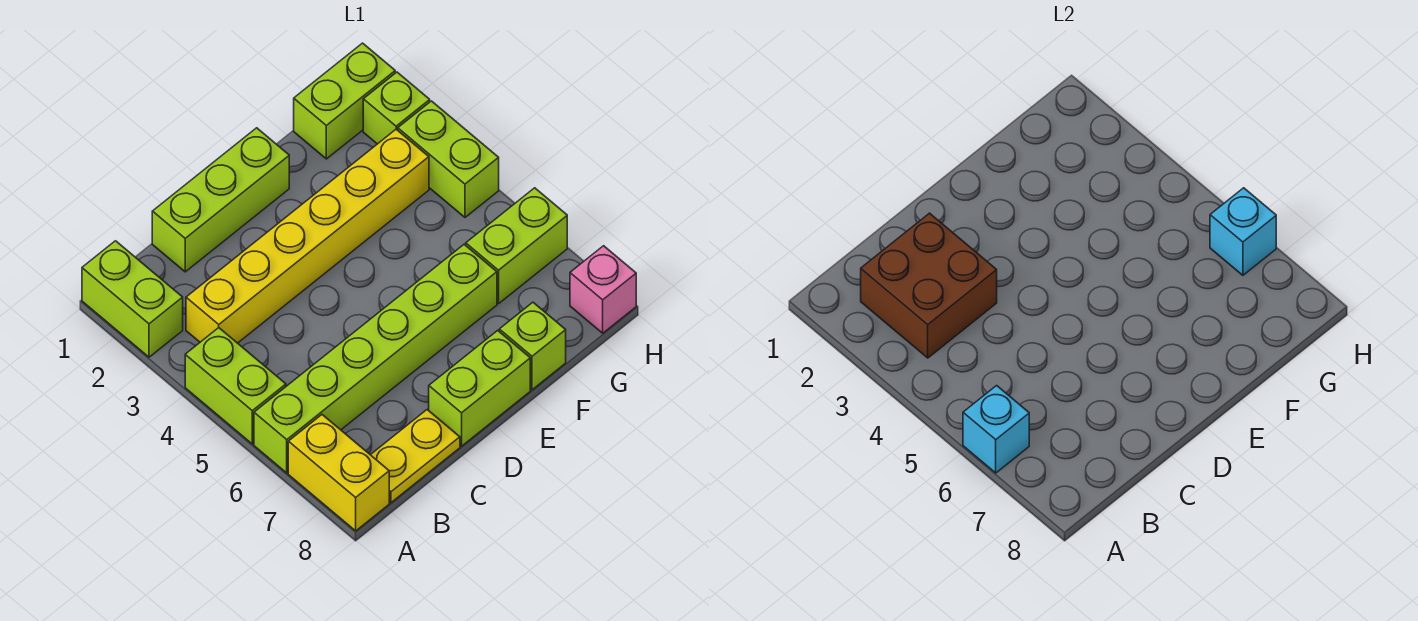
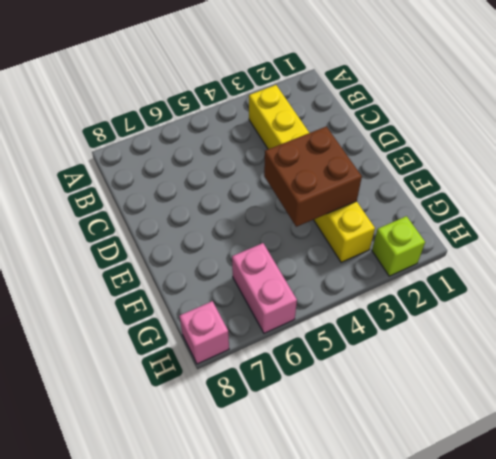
brown 2x2 brick [264,127,362,227] -> brown 2x2 brick moved to [861,213,997,358]
pink 1x2 brick [232,243,297,333] -> lime 1x2 brick [466,188,567,304]
none -> lime 1x2 brick [82,241,183,357]
none -> lime 1x2 brick [185,328,286,444]
none -> lime 1x6 brick [254,245,497,473]

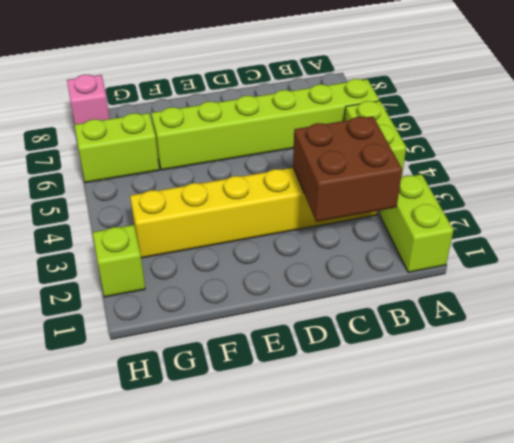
none -> yellow 1x2 brick [288,415,389,531]
none -> yellow 1x2 plate [371,410,460,503]
none -> lime 1x3 brick [152,128,289,272]

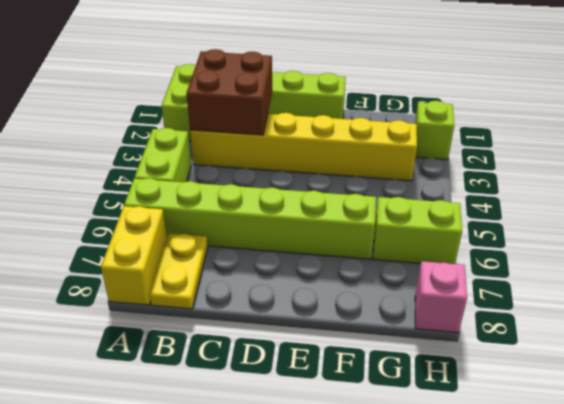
yellow 1x2 plate [150,233,208,309] -> yellow 1x2 plate turned to [371,410,460,503]
none -> lime 1x2 brick [429,330,530,446]
none -> lime 1x1 brick [499,302,566,390]
none -> lime 1x2 brick [294,43,395,159]

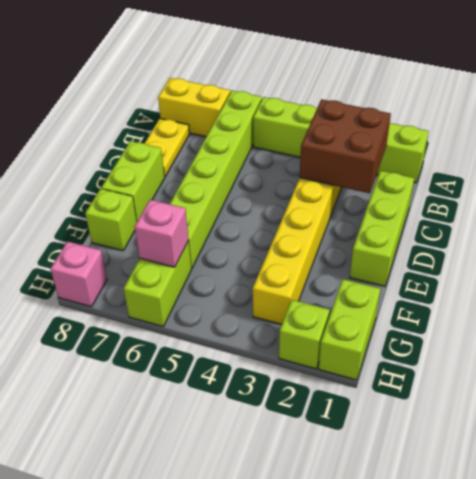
pink 1x1 brick [135,200,189,267] -> none
none -> lime 1x2 brick [398,101,499,217]
none -> cyan 1x1 brick [963,386,1029,473]
none -> cyan 1x1 brick [1210,188,1276,275]

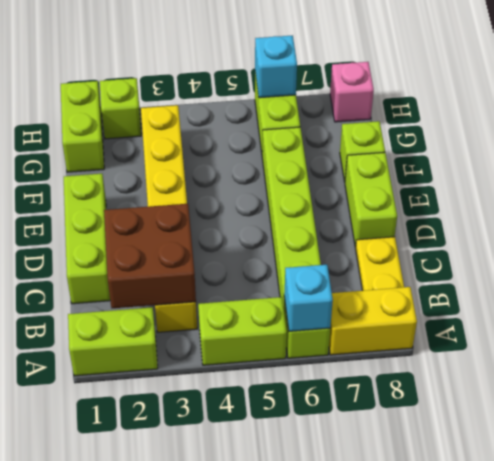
none -> lime 1x2 brick [398,101,499,217]

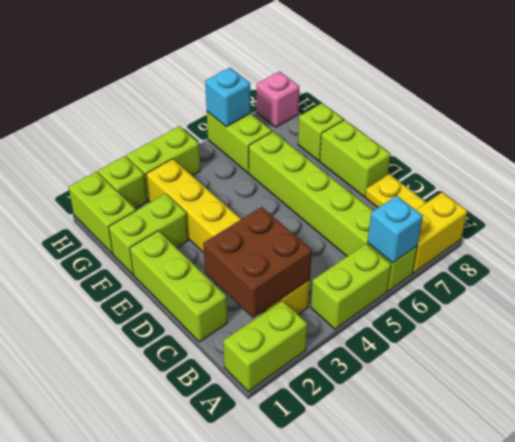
lime 1x2 brick [109,194,188,274] -> none

